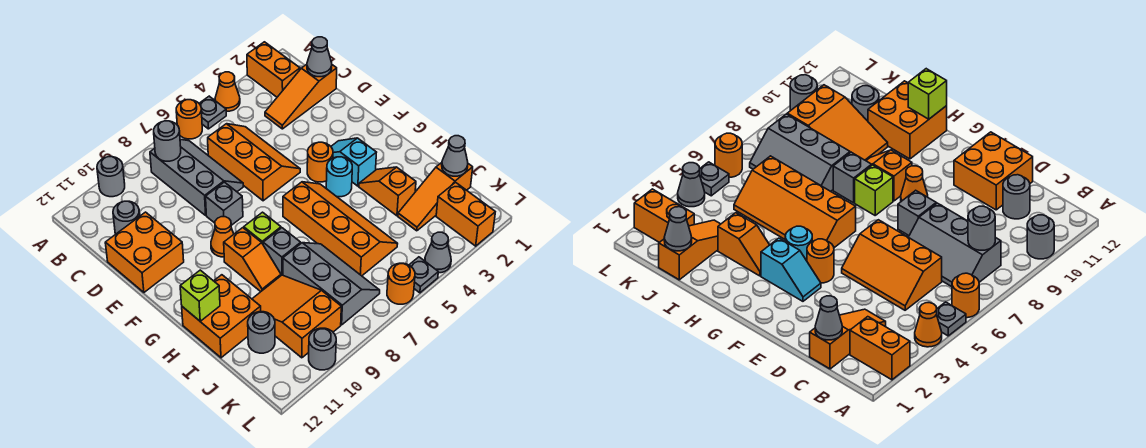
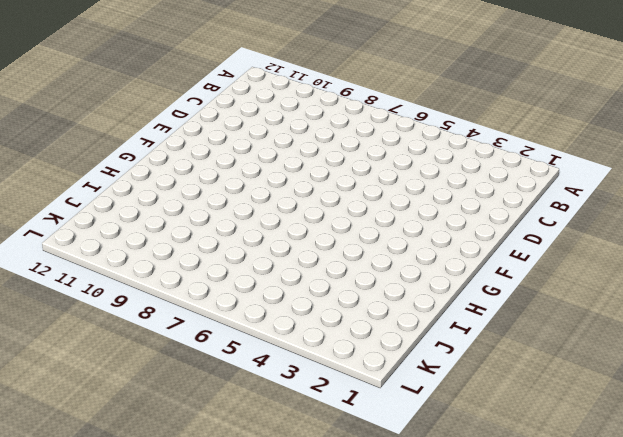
none -> orange 1x2 brick [247,42,300,97]
none -> orange 1x1 cone [215,72,240,111]
none -> grey 1x1 plate [199,96,226,129]
none -> orange 1x1 round brick [176,100,202,139]

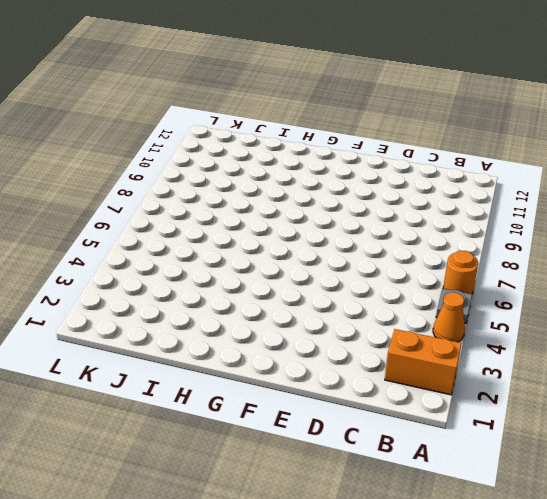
none -> grey 1x1 round brick [97,157,125,197]
none -> grey 2x3 slope [150,139,244,215]
none -> orange 1x3 slope [265,64,337,129]
none -> orange 2x3 slope [208,124,300,201]

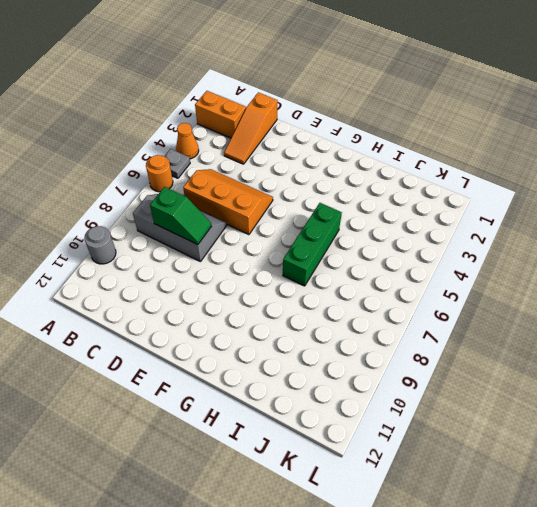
green 1x2 slope [150,187,211,245] -> none
green 1x3 brick [283,203,342,286] -> orange 2x4 slope [283,182,398,276]
none -> grey 1x1 round brick [113,201,140,234]
none -> orange 2x2 brick [105,212,184,292]
none -> grey 1x1 brick [206,182,243,225]
none -> cyan 1x2 slope [331,138,377,186]

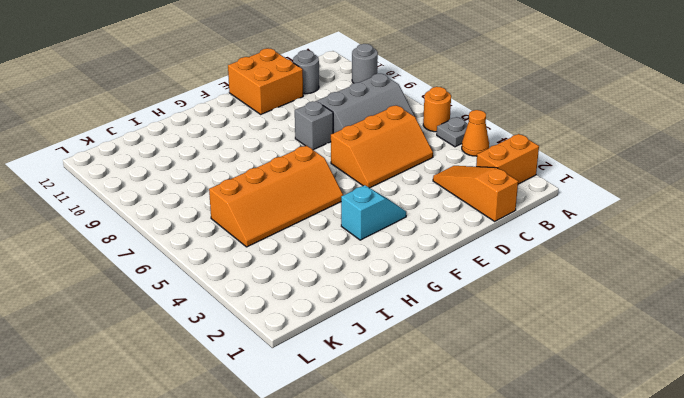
none -> orange 1x1 round brick [307,142,333,182]
none -> orange 1x1 cone [211,217,234,257]
none -> cyan 1x1 round brick [326,157,352,197]
none -> lime 1x1 brick [244,212,281,244]

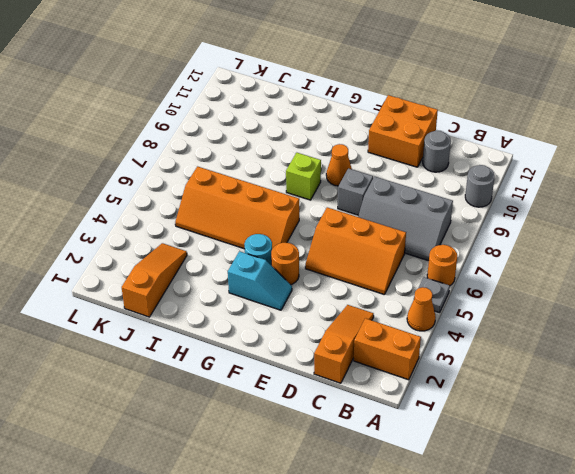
none -> orange 1x2 slope [224,228,281,292]
none -> orange 1x2 slope [359,167,416,216]
none -> grey 1x1 brick [263,228,301,275]
none -> orange 2x2 brick [182,275,261,358]

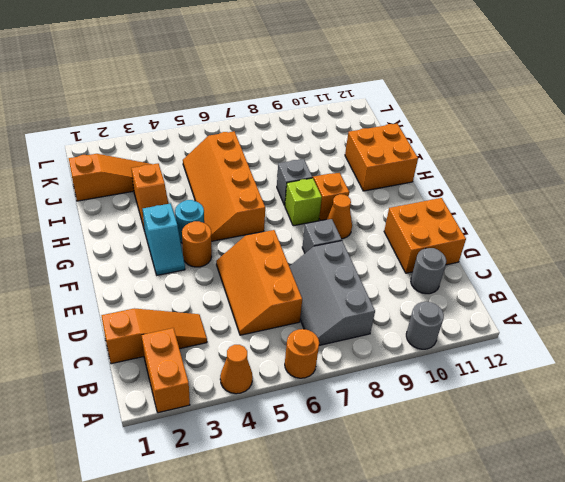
none -> grey 1x1 plate [199,96,226,129]
none -> grey 2x3 slope [283,243,380,325]
none -> orange 2x3 slope [252,275,341,358]
none -> grey 1x1 round brick [248,312,275,353]

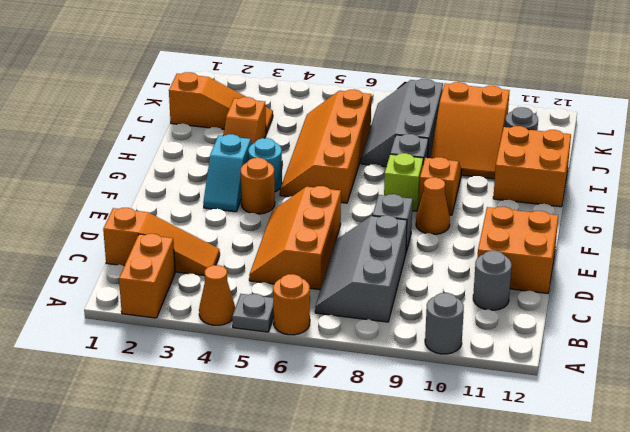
none -> orange 1x2 brick [436,182,495,246]
none -> grey 1x1 cone [425,232,451,273]
none -> grey 1x1 plate [409,257,438,293]
none -> orange 1x1 round brick [387,263,415,304]

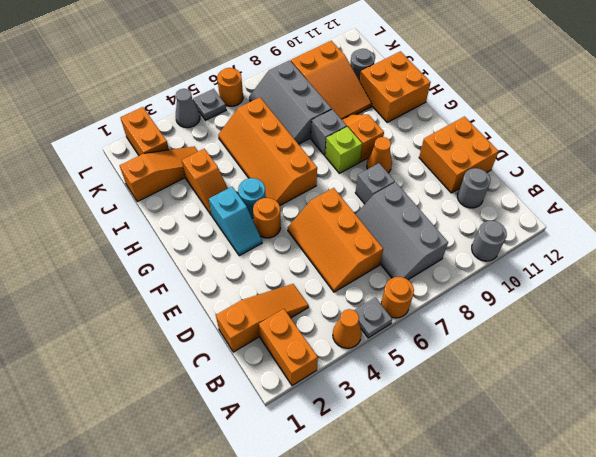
none -> grey 1x1 round brick [309,328,336,370]
none -> grey 1x1 round brick [154,121,181,161]
none -> grey 1x1 cone [307,37,332,77]
none -> lime 1x1 brick [180,270,220,321]

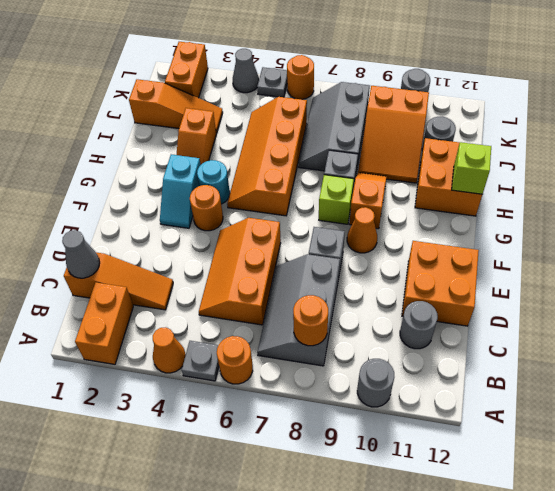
orange 1x1 round brick [293,295,328,346] -> grey 1x1 round brick [154,121,181,161]
none -> grey 1x1 cone [442,136,468,176]

